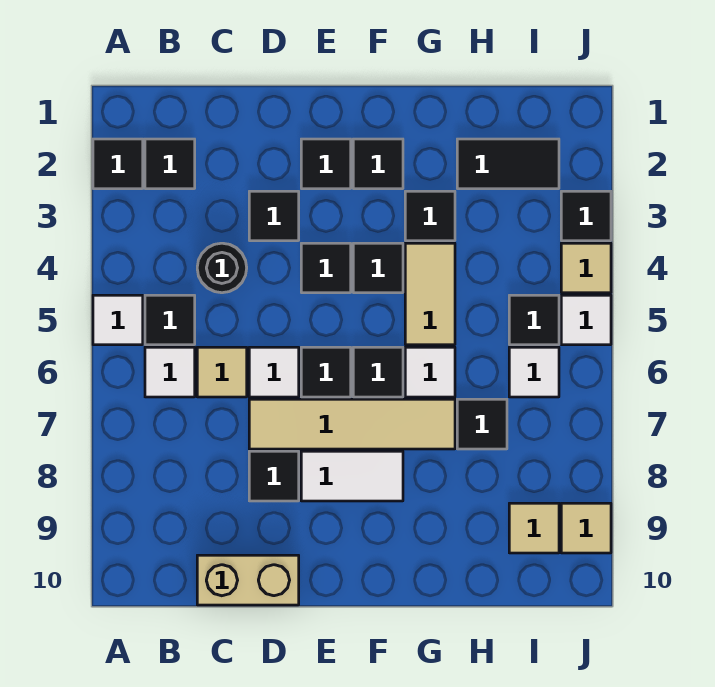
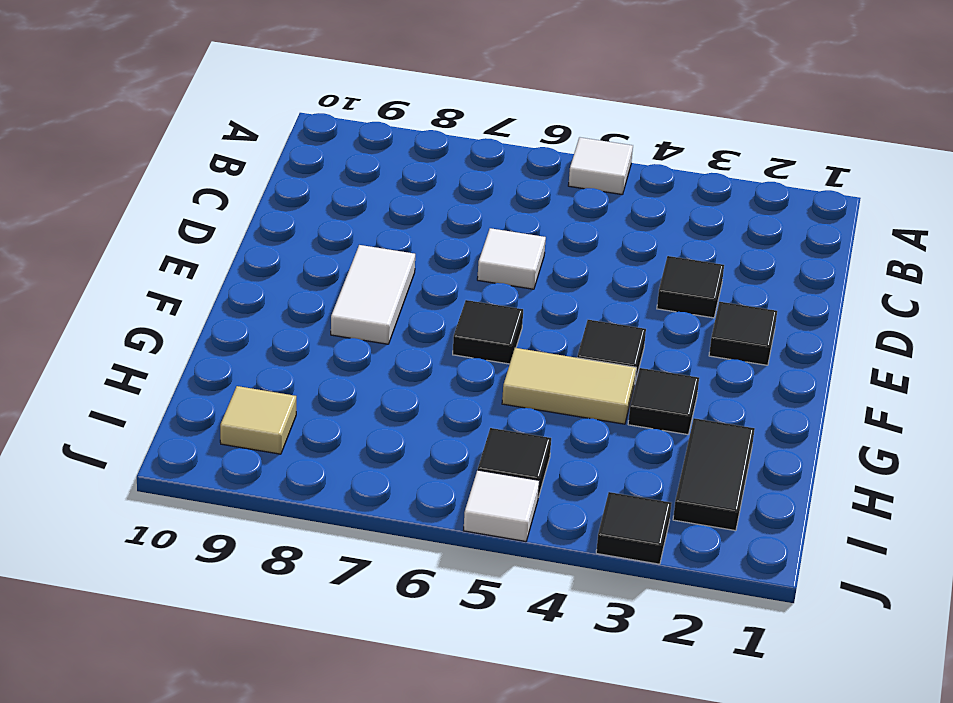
none -> black 1x1 tile [93,139,143,189]
none -> black 1x1 tile [145,139,195,189]
none -> black 1x1 tile [145,295,195,345]
none -> white 1x1 tile [145,347,195,397]

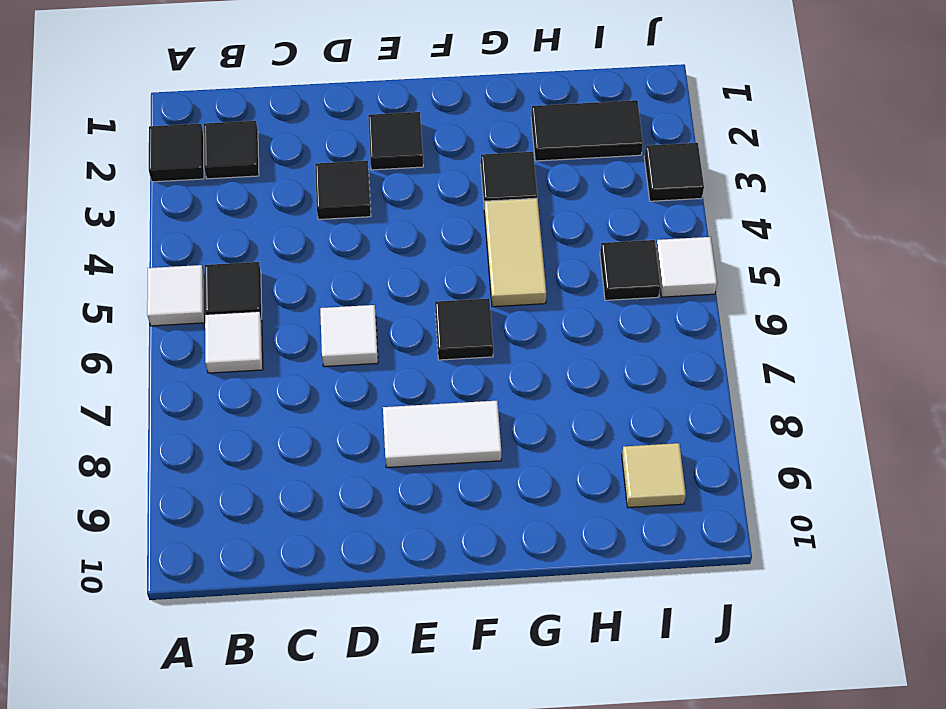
none -> black 1x1 round brick [197,243,247,293]
none -> tan 1x1 tile [197,347,247,397]
none -> tan 1x2 brick [197,555,299,605]
none -> tan 1x4 tile [249,399,455,449]

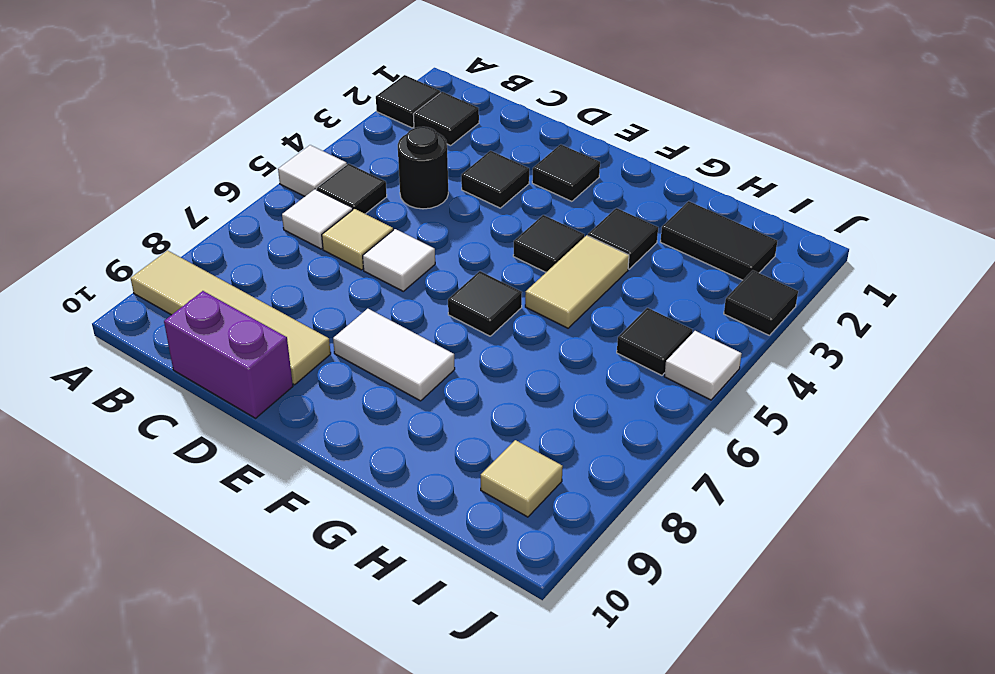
tan 1x4 tile [131,250,331,385] -> tan 1x4 tile moved to [249,399,455,449]
purple 1x2 brick [164,291,293,418] -> tan 1x2 brick [197,555,299,605]
none -> black 1x1 tile [249,451,299,501]
none -> black 1x1 tile [301,243,351,293]
none -> black 1x1 tile [301,347,351,397]
none -> black 1x1 tile [353,139,403,189]

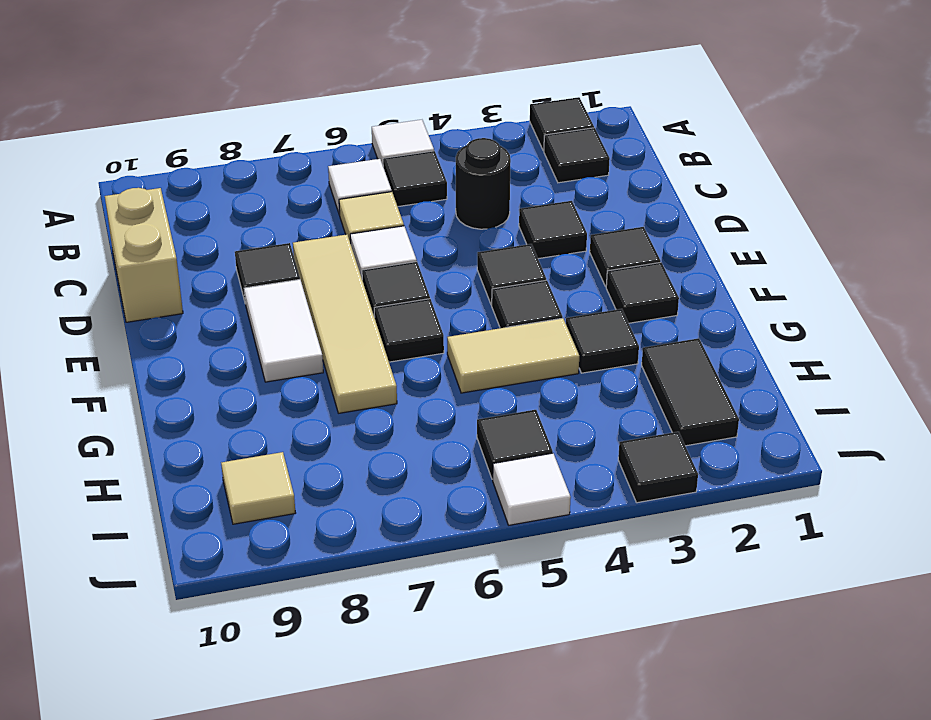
none -> white 1x1 tile [405,347,455,397]
none -> black 1x1 tile [457,399,507,449]
none -> white 1x1 tile [509,347,559,397]
none -> tan 1x1 tile [561,243,611,293]

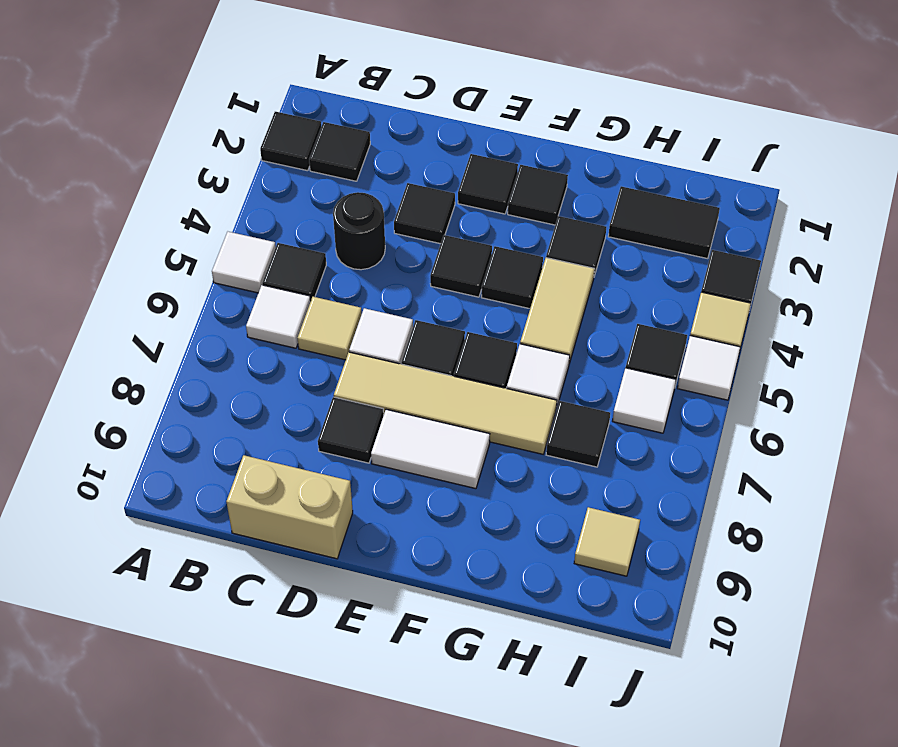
none -> tan 1x1 tile [561,503,611,553]

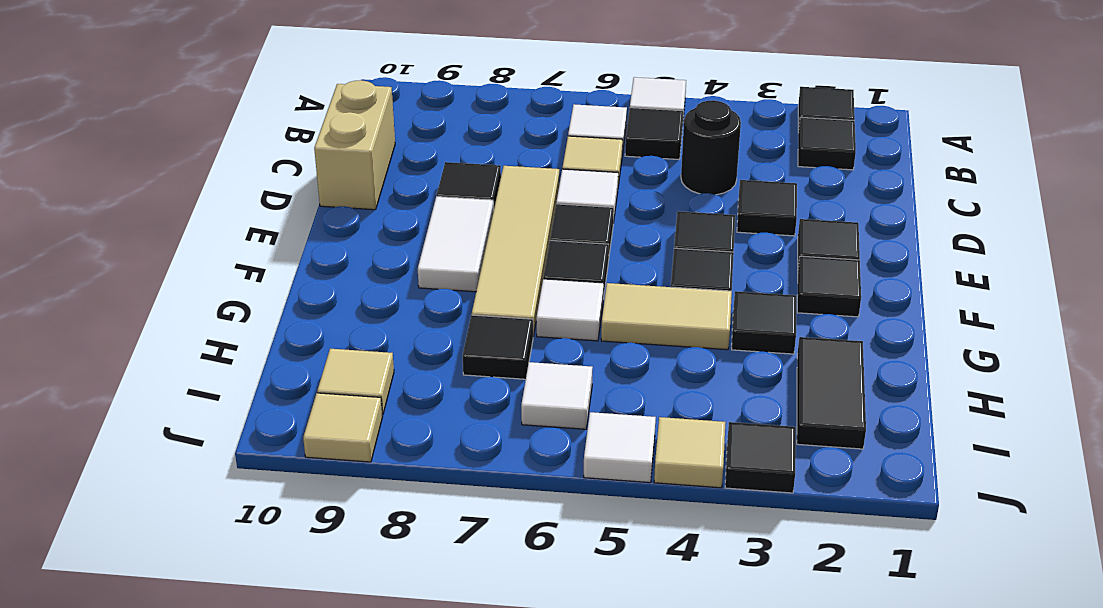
none -> black 1x1 tile [509,295,559,345]

